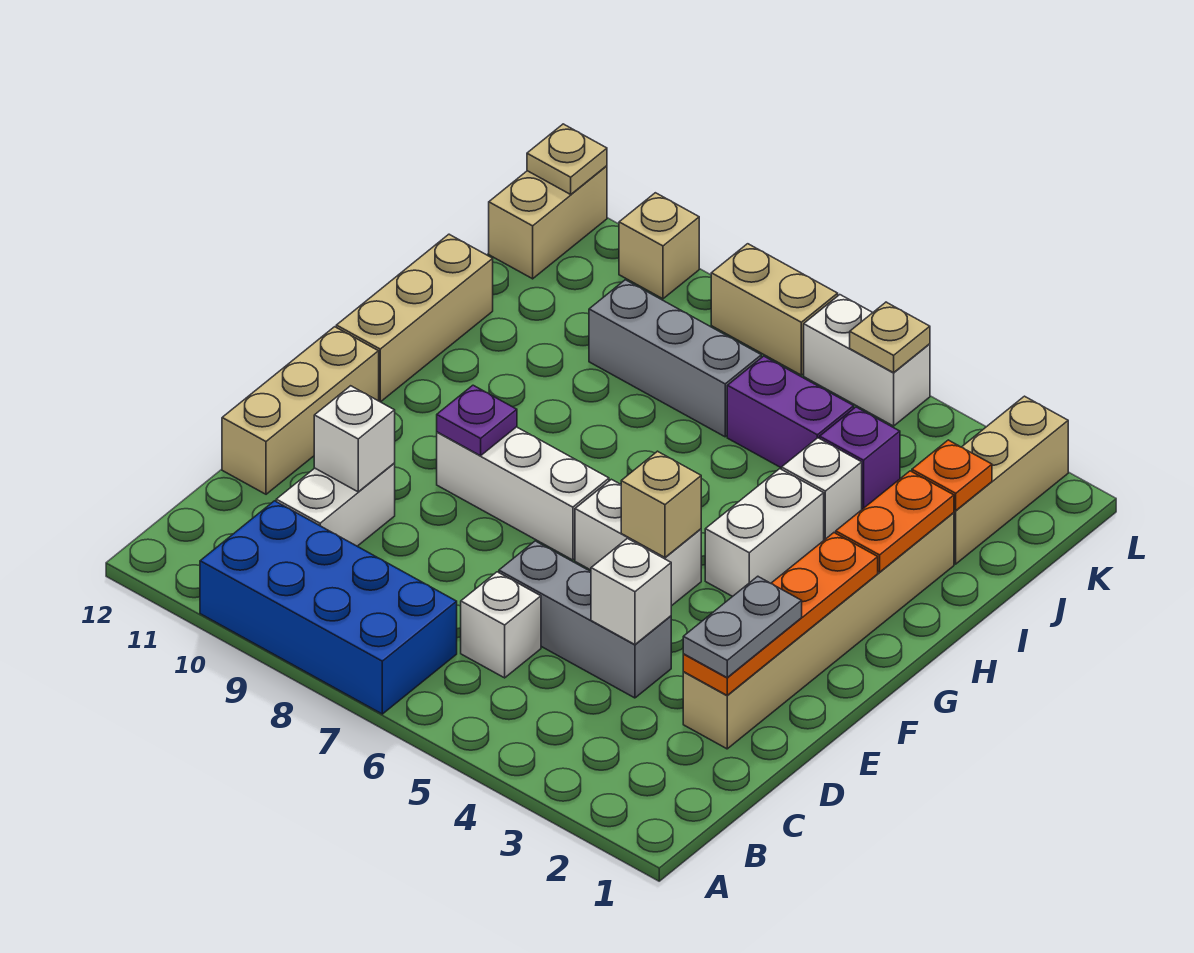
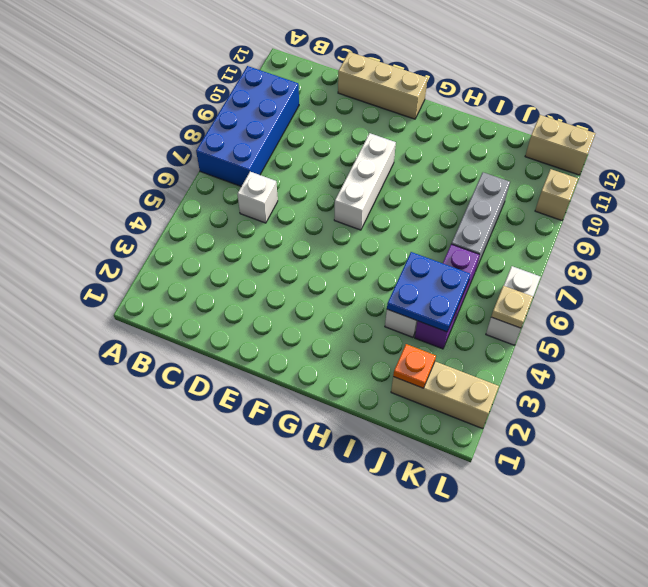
blue 2x2 plate [387,252,470,332] -> none
none -> white 1x2 brick [276,464,395,546]
none -> tan 1x6 brick [683,513,954,749]
none -> grey 1x3 brick [499,541,671,698]

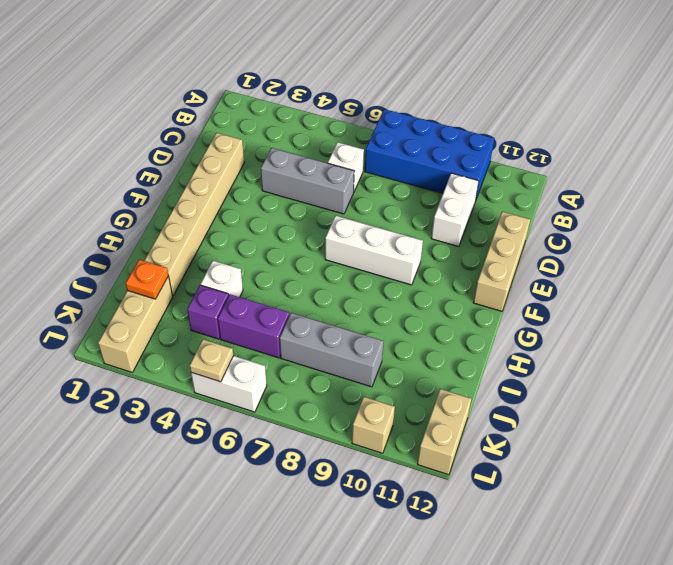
none -> white 1x2 brick [575,479,701,606]
none -> white 1x2 brick [705,469,824,596]
none -> tan 1x3 brick [336,234,493,402]

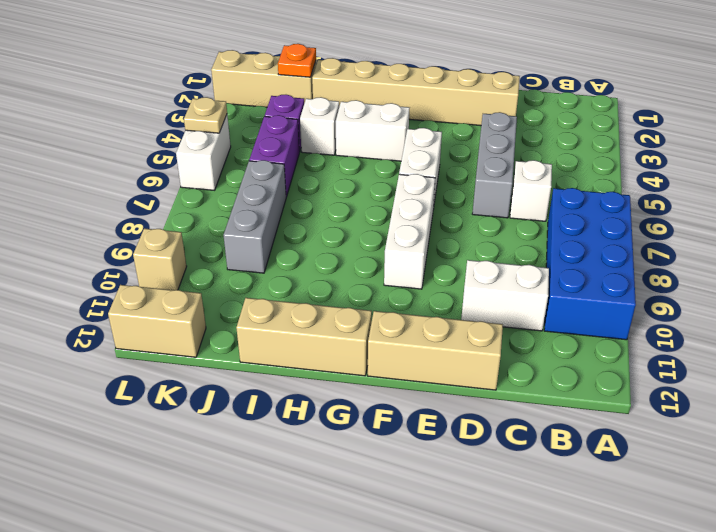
none -> tan 1x2 brick [711,244,838,375]
none -> orange 1x4 plate [683,533,878,695]
none -> white 1x1 brick [591,539,671,644]

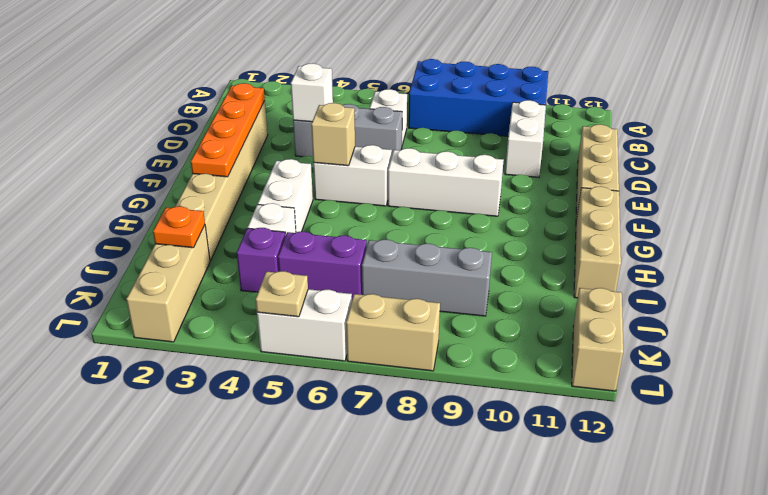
none -> tan 1x1 brick [619,193,699,299]
none -> white 1x1 brick [314,386,395,492]
none -> purple 1x1 plate [437,385,517,456]

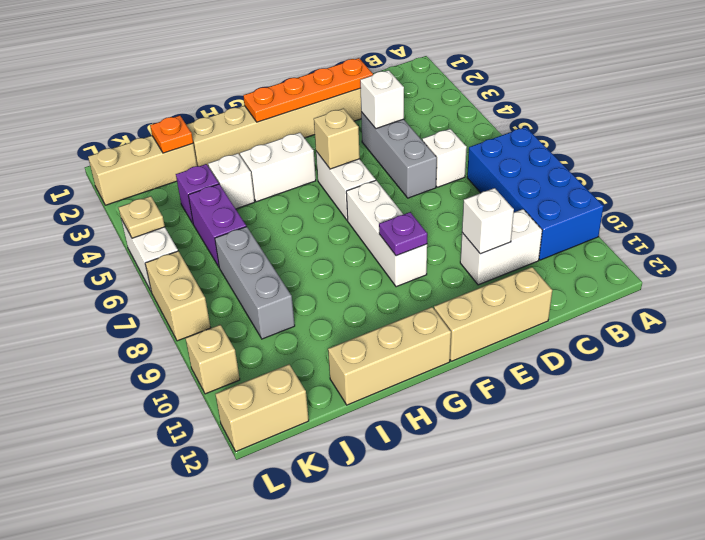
none -> orange 1x2 plate [836,471,954,572]
none -> tan 1x1 plate [527,124,607,194]
none -> grey 1x2 plate [683,576,802,677]

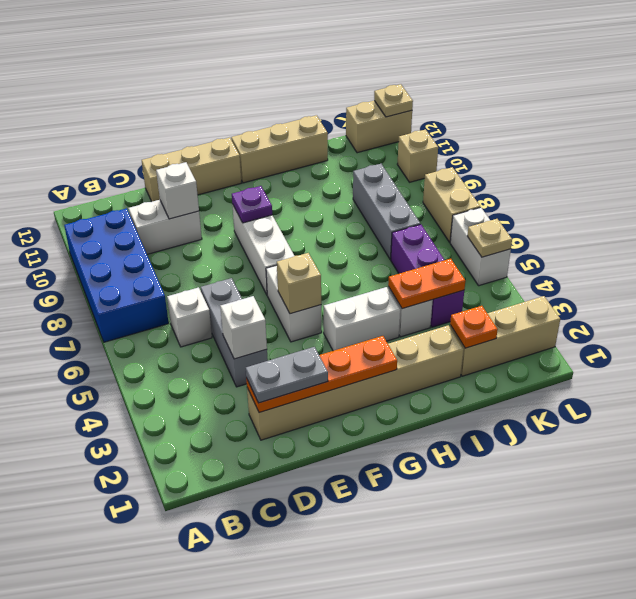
orange 1x2 plate [388,259,465,309] -> orange 1x2 plate moved to [836,471,954,572]

